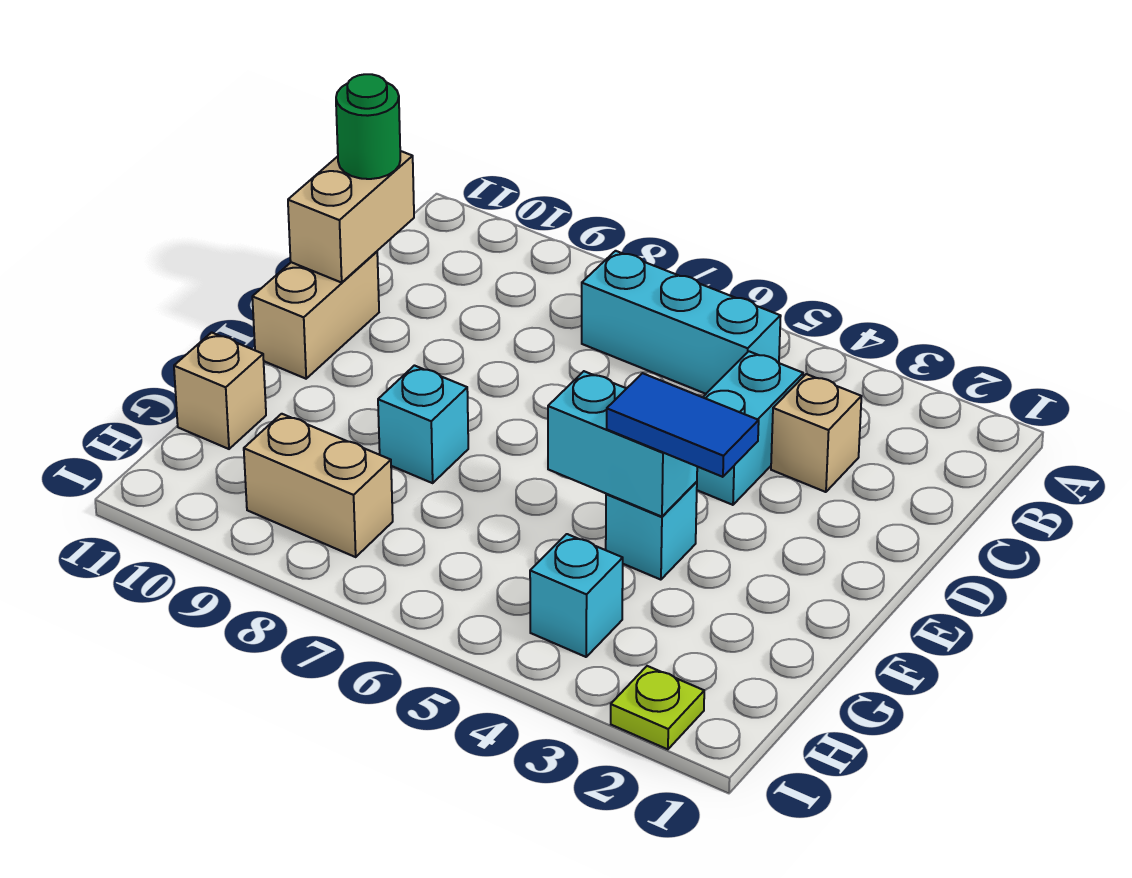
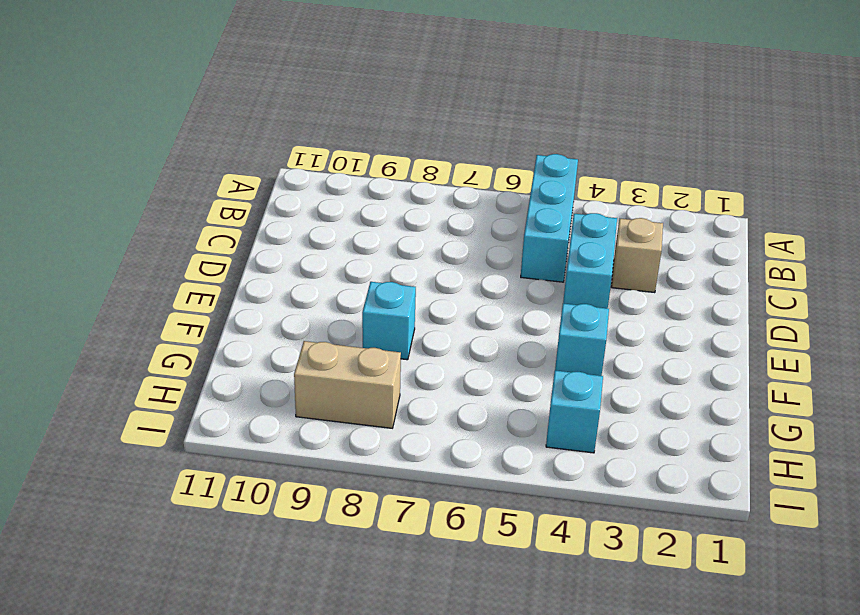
cyan 1x3 brick [521,154,578,282] -> cyan 1x3 brick turned to [582,251,781,394]
none -> tan 1x2 brick [252,252,379,379]
none -> tan 1x1 brick [174,332,266,449]
none -> lime 1x1 plate [611,666,704,749]

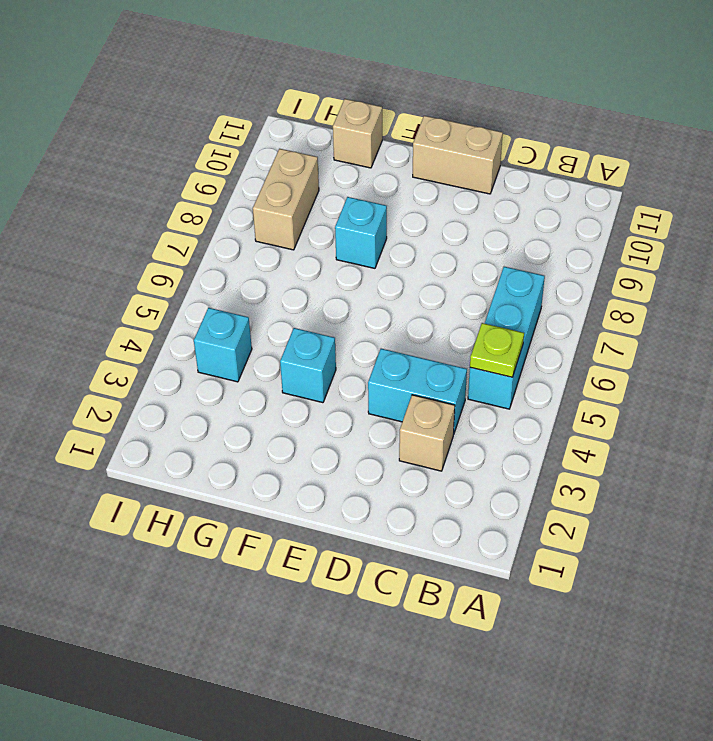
lime 1x1 plate [470,323,524,377] -> lime 1x1 plate moved to [611,666,704,749]
none -> tan 1x2 brick [288,151,414,283]
none -> cyan 1x2 brick [548,371,697,517]
none -> green 1x1 round brick [336,74,400,179]

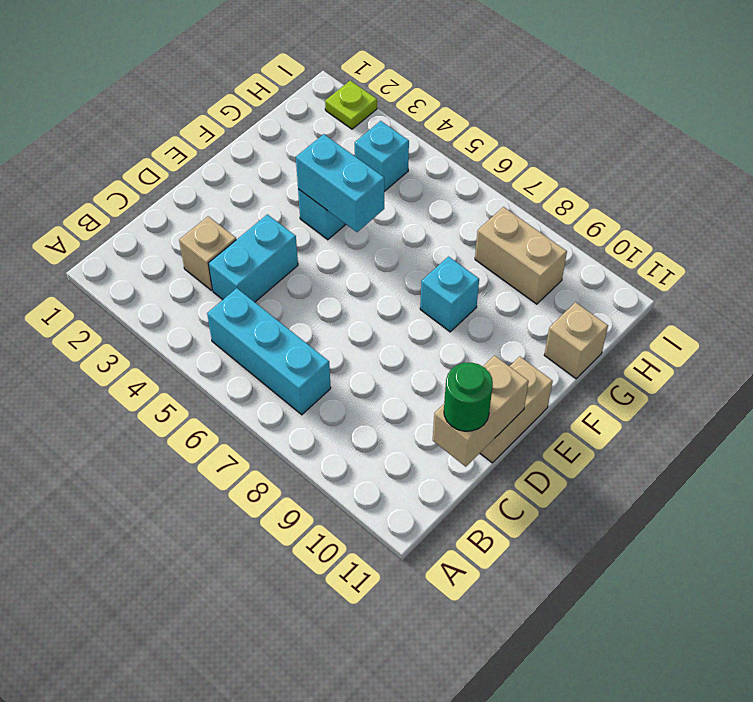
none -> blue 1x2 tile [607,373,759,477]

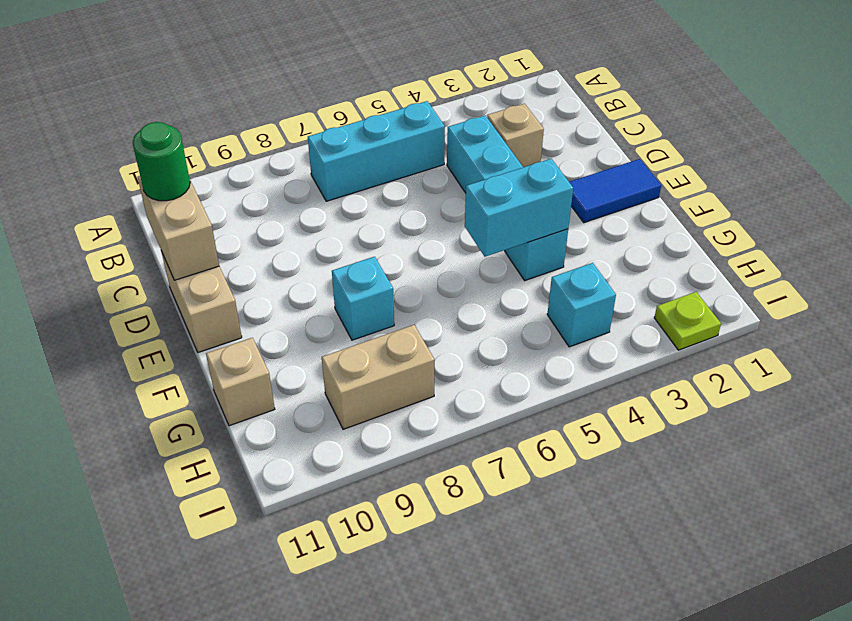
blue 1x2 tile [569,159,661,223] -> blue 1x2 tile moved to [607,373,759,477]

